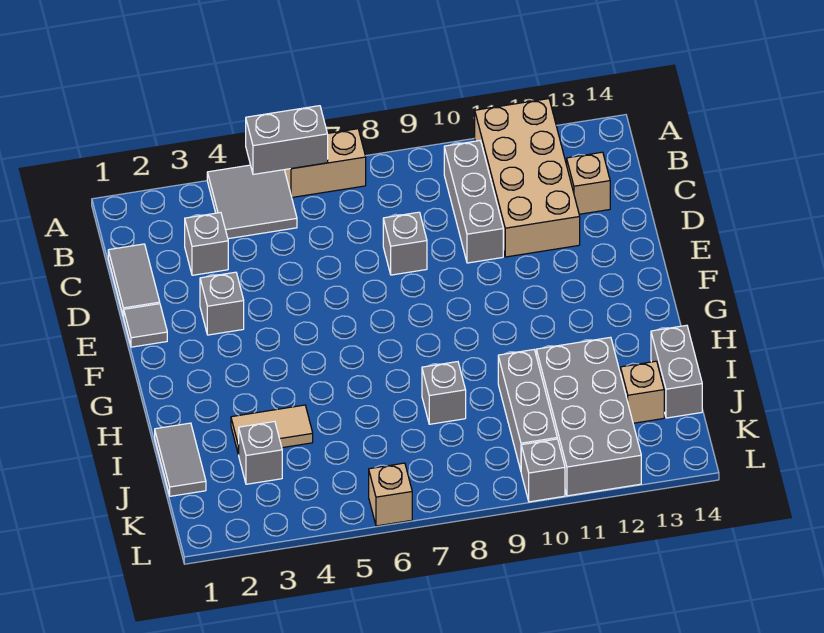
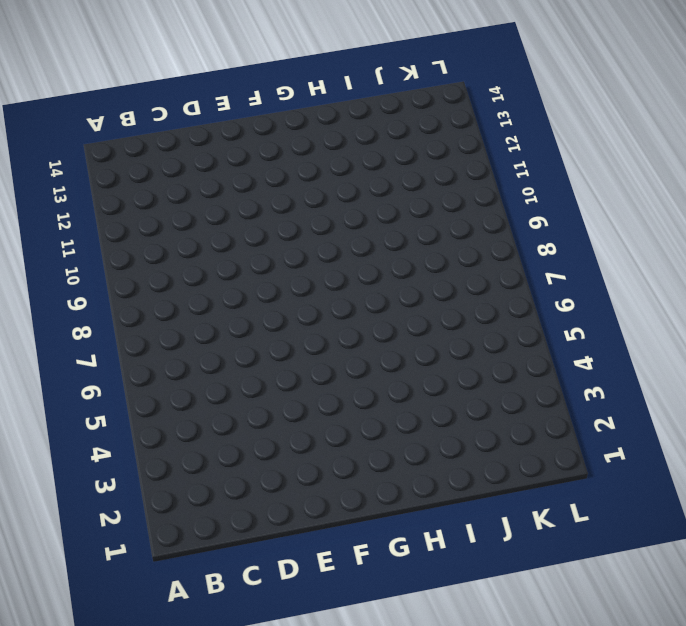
none -> grey 2x2 tile [207,165,297,239]
none -> tan 1x2 brick [285,129,366,197]
none -> tan 2x4 brick [475,99,580,257]

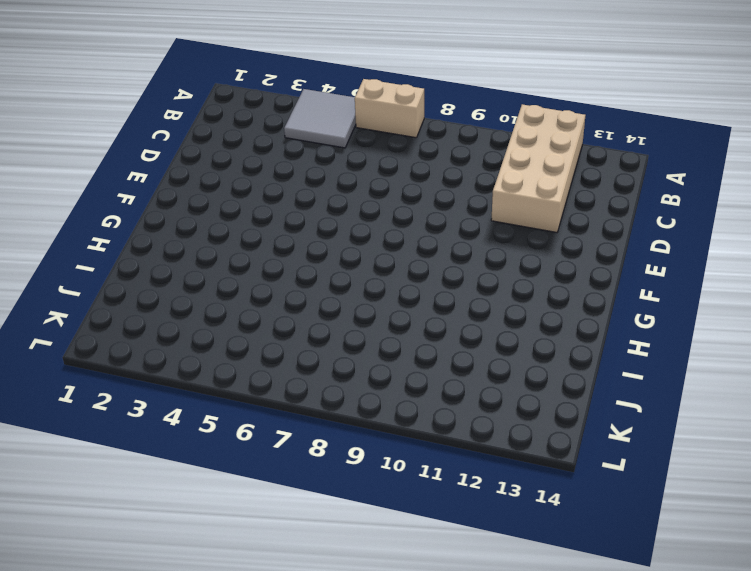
none -> grey 1x3 brick [444,141,503,263]
none -> grey 1x2 tile [108,244,160,317]
none -> grey 1x1 brick [185,213,228,275]

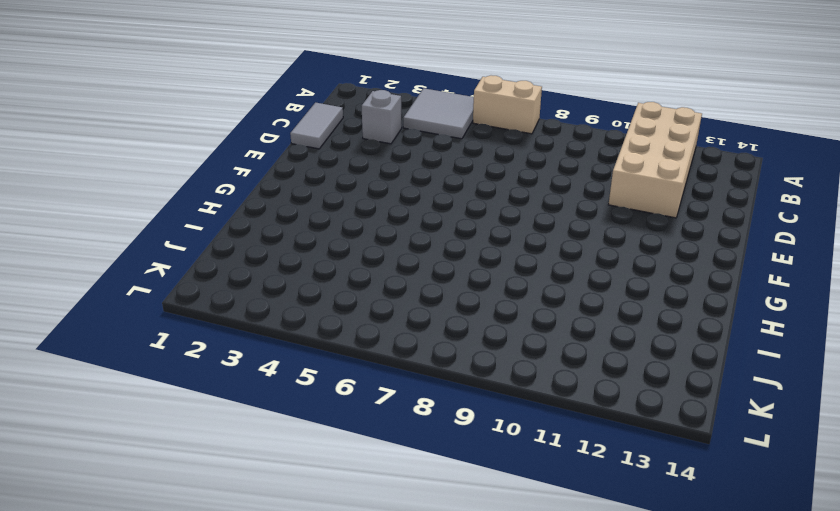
none -> grey 1x3 brick [444,141,503,263]
none -> tan 1x1 brick [567,152,610,214]
none -> grey 1x1 brick [383,212,427,275]

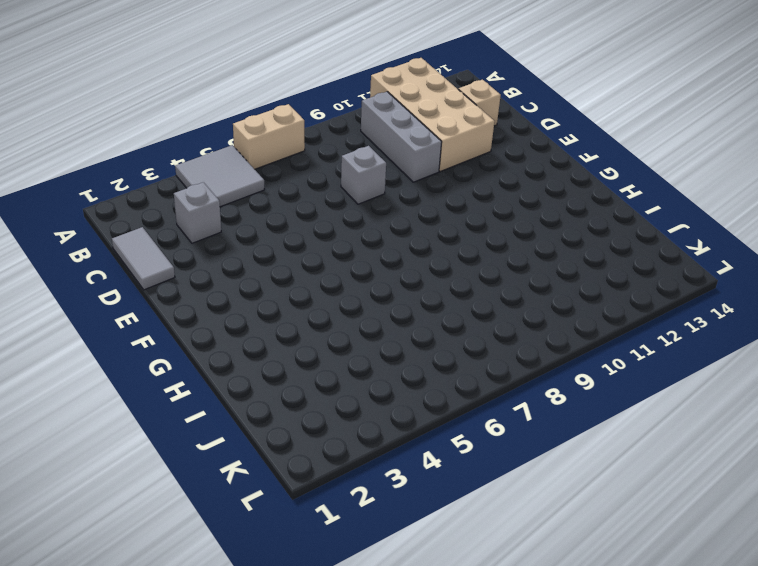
none -> grey 1x1 tile [124,304,167,347]
none -> grey 1x1 brick [200,272,244,335]
none -> grey 1x2 tile [155,423,206,496]

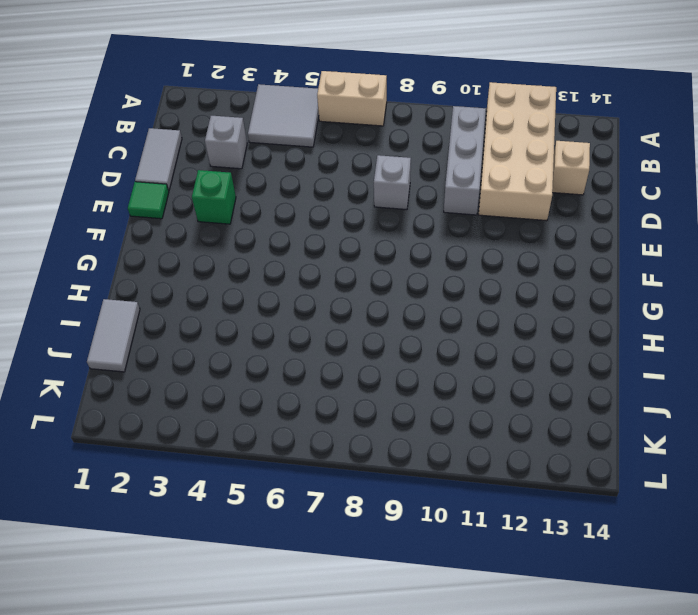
green 1x1 tile [128,182,169,219] -> grey 1x1 tile [124,304,167,347]
green 1x1 brick [192,170,236,224] -> grey 1x1 brick [200,272,244,335]
none -> tan 1x2 tile [231,405,313,454]
none -> grey 1x1 brick [422,362,466,424]
none -> grey 1x3 brick [498,350,557,470]

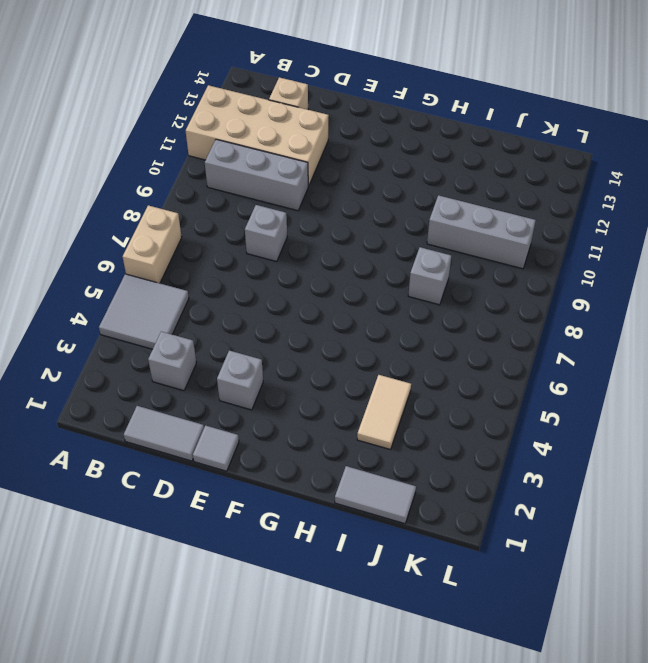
none -> grey 2x4 brick [536,337,641,496]
none -> grey 1x2 brick [651,325,702,418]
none -> grey 1x1 brick [238,422,282,484]

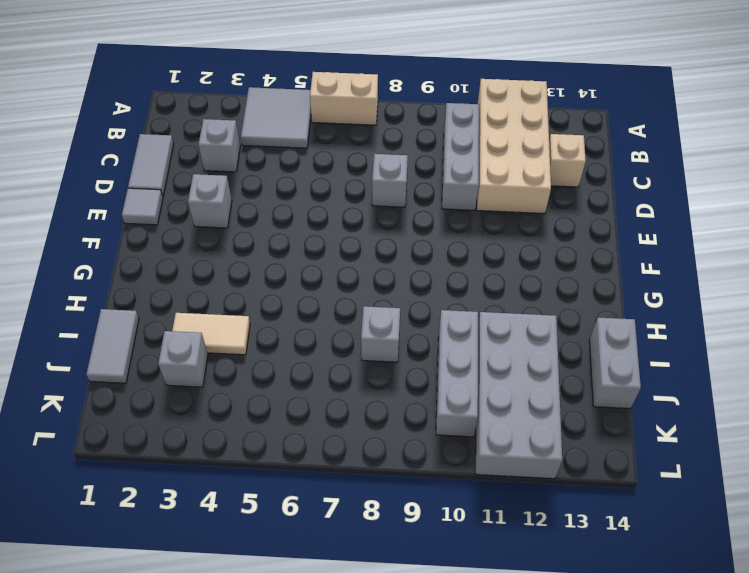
none -> tan 1x1 brick [620,361,664,423]
none -> tan 1x1 brick [369,463,412,526]
none -> grey 1x1 brick [521,439,565,502]

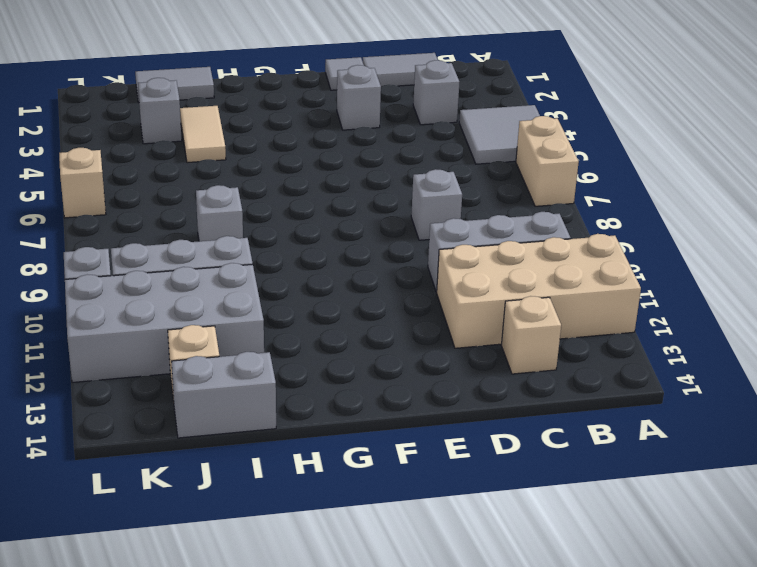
none -> grey 1x2 brick [246,106,328,174]

